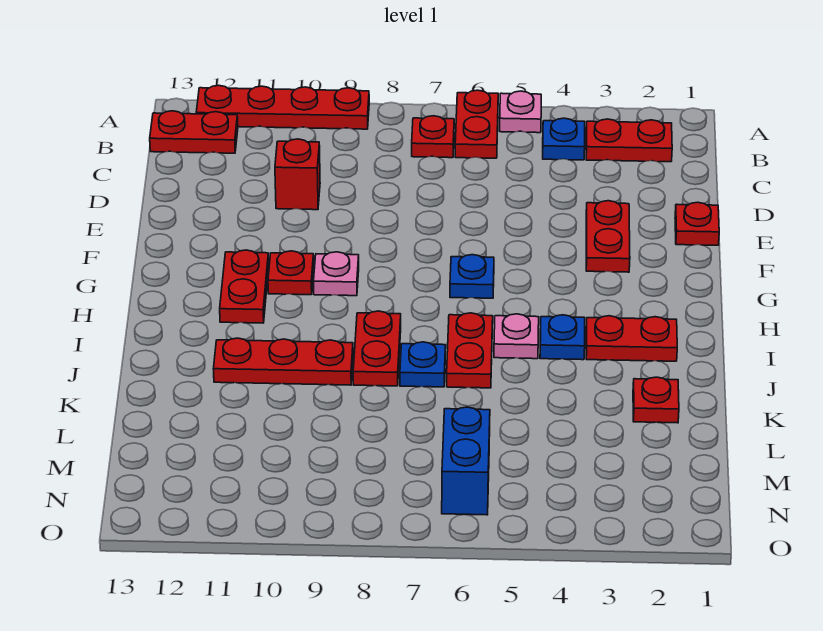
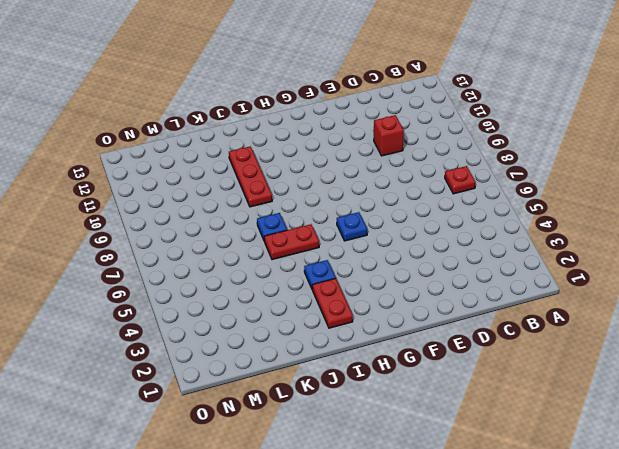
none -> pink 1x1 plate [500,91,541,133]
none -> red 1x2 plate [455,90,498,158]
none -> red 1x4 plate [196,85,369,129]

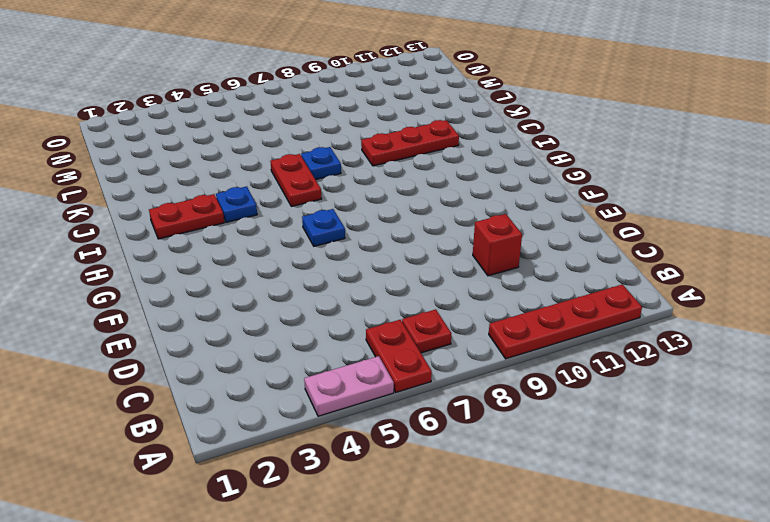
pink 1x2 plate [304,356,394,416] -> pink 1x1 plate [500,91,541,133]
none -> red 1x2 plate [586,119,672,162]
none -> blue 1x1 plate [543,118,585,160]
none -> red 1x2 plate [150,111,238,153]

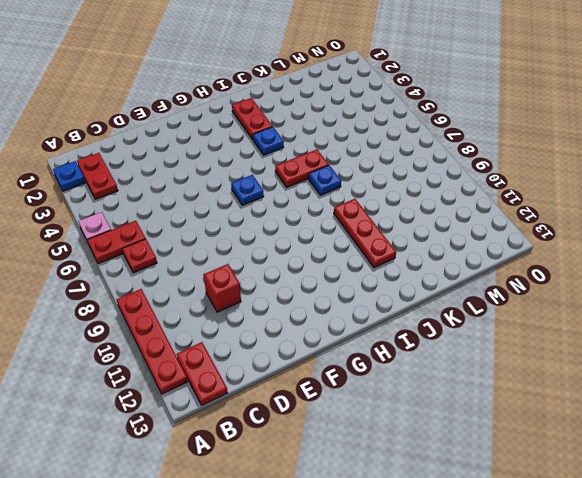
blue 1x1 plate [53,161,85,191] -> blue 1x1 plate moved to [543,118,585,160]
none -> red 1x1 plate [675,202,719,245]
none -> red 1x2 plate [586,201,630,272]
none -> pink 1x1 plate [314,252,359,296]

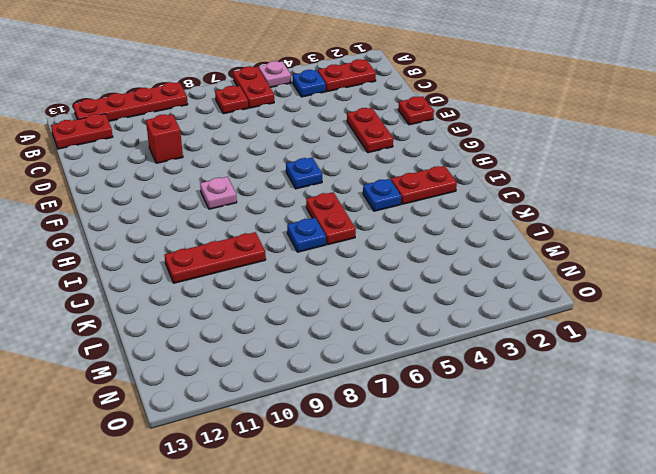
none -> red 1x1 plate [268,251,314,295]
none -> red 1x2 plate [220,250,269,323]
none -> pink 1x1 plate [494,314,539,359]

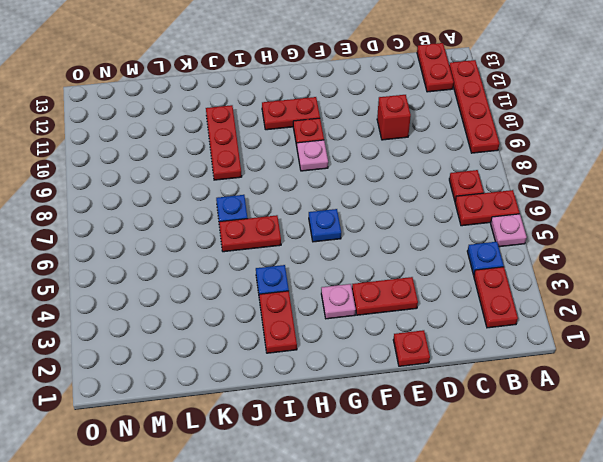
pink 1x1 plate [321,284,356,319] -> pink 1x1 plate moved to [494,314,539,359]
none -> red 1x2 plate [353,311,401,386]
none -> red 1x1 plate [633,377,679,423]
none -> blue 1x2 brick [442,407,490,515]

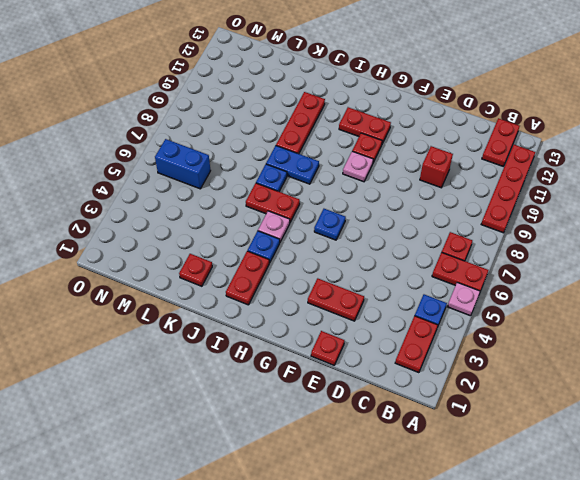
blue 1x2 plate [266,146,319,184] -> red 1x2 plate [353,311,401,386]

